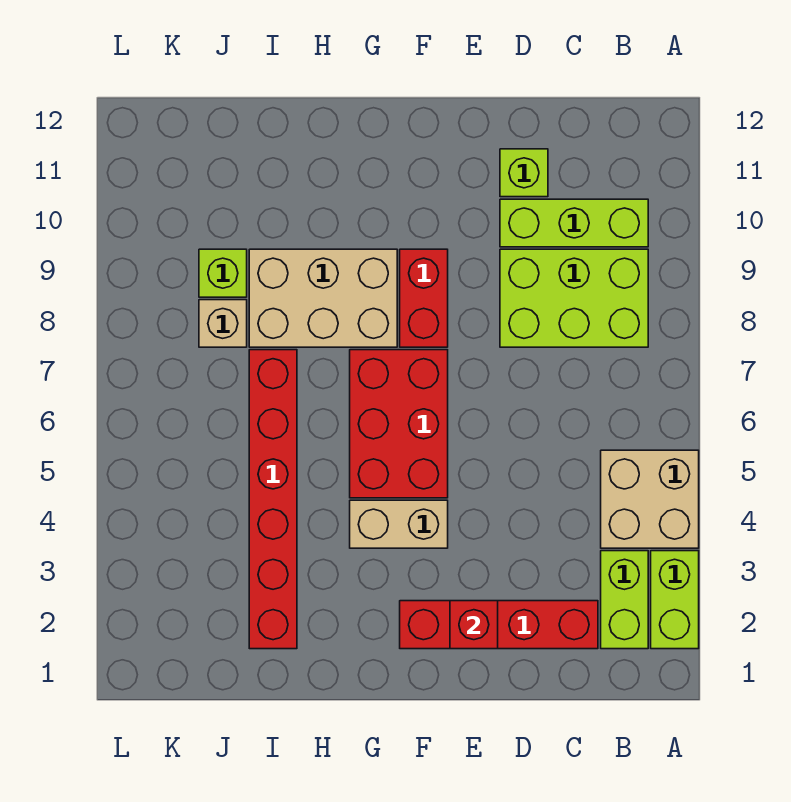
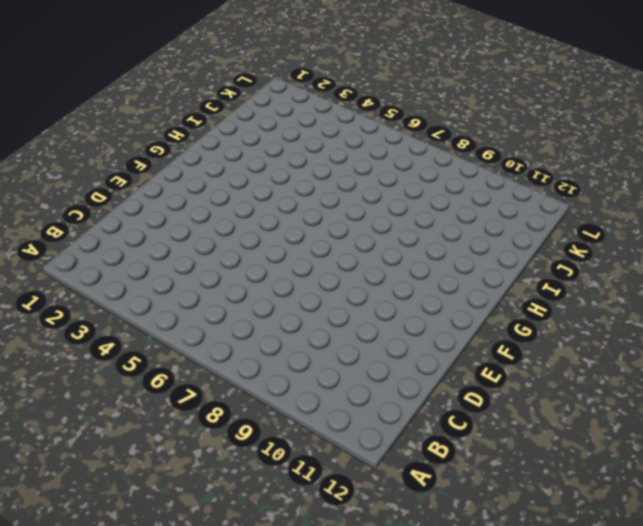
none -> lime 1x2 brick [651,551,699,649]
none -> tan 2x2 brick [601,450,699,548]
none -> lime 1x2 brick [601,551,648,649]

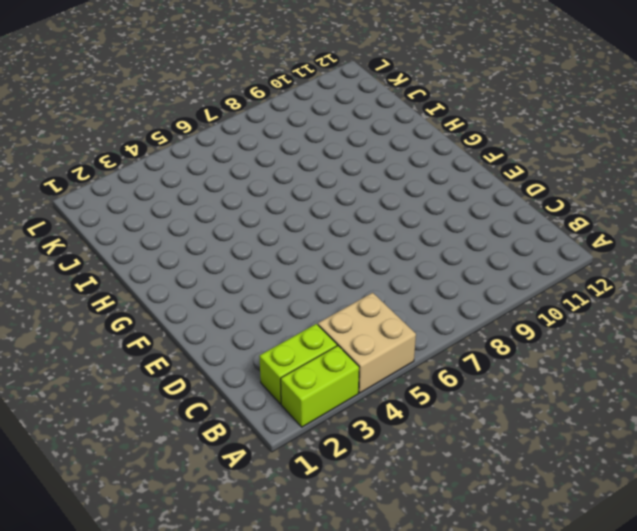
none -> lime 2x3 brick [500,249,648,347]
none -> lime 1x3 brick [500,199,648,247]
none -> red 1x4 brick [400,601,598,649]

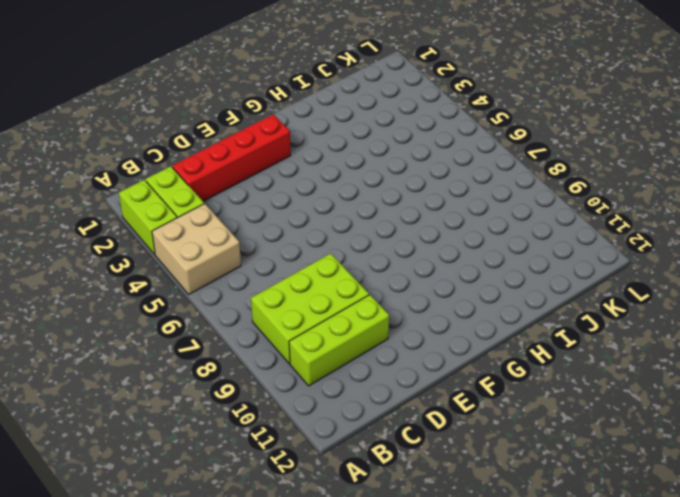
none -> lime 1x1 brick [500,149,548,197]
none -> tan 1x2 brick [350,500,448,548]
none -> red 2x3 brick [350,350,448,498]

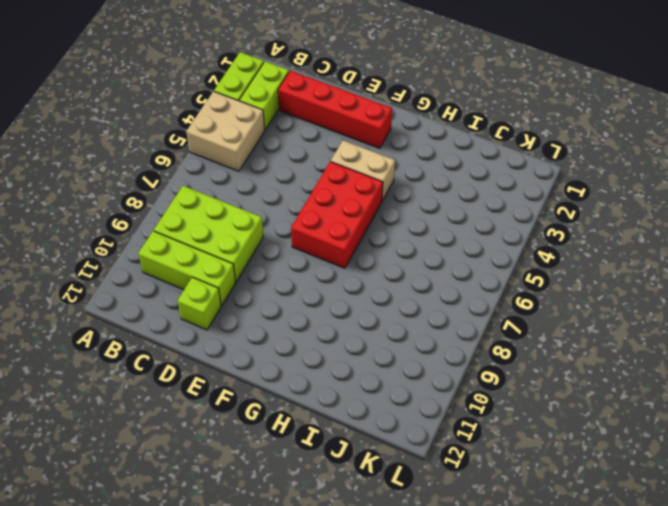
none -> red 1x2 brick [400,249,448,347]
none -> tan 2x3 brick [249,249,397,347]
none -> red 1x6 brick [249,350,297,649]

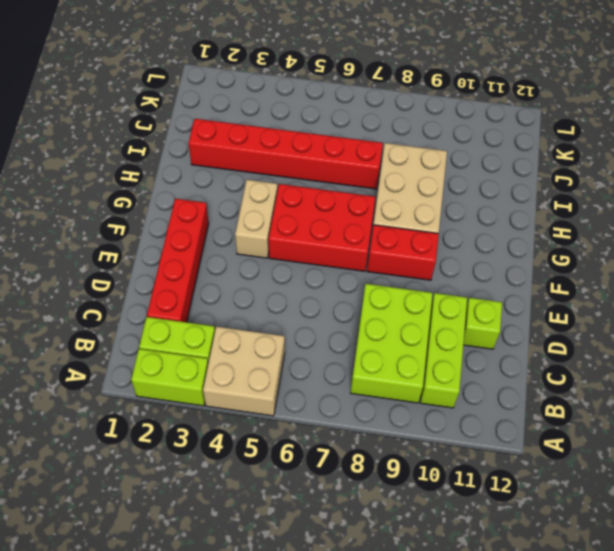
none -> tan 1x1 brick [199,300,247,347]
none -> lime 1x1 brick [199,249,247,297]
none -> red 1x1 brick [450,601,498,649]

